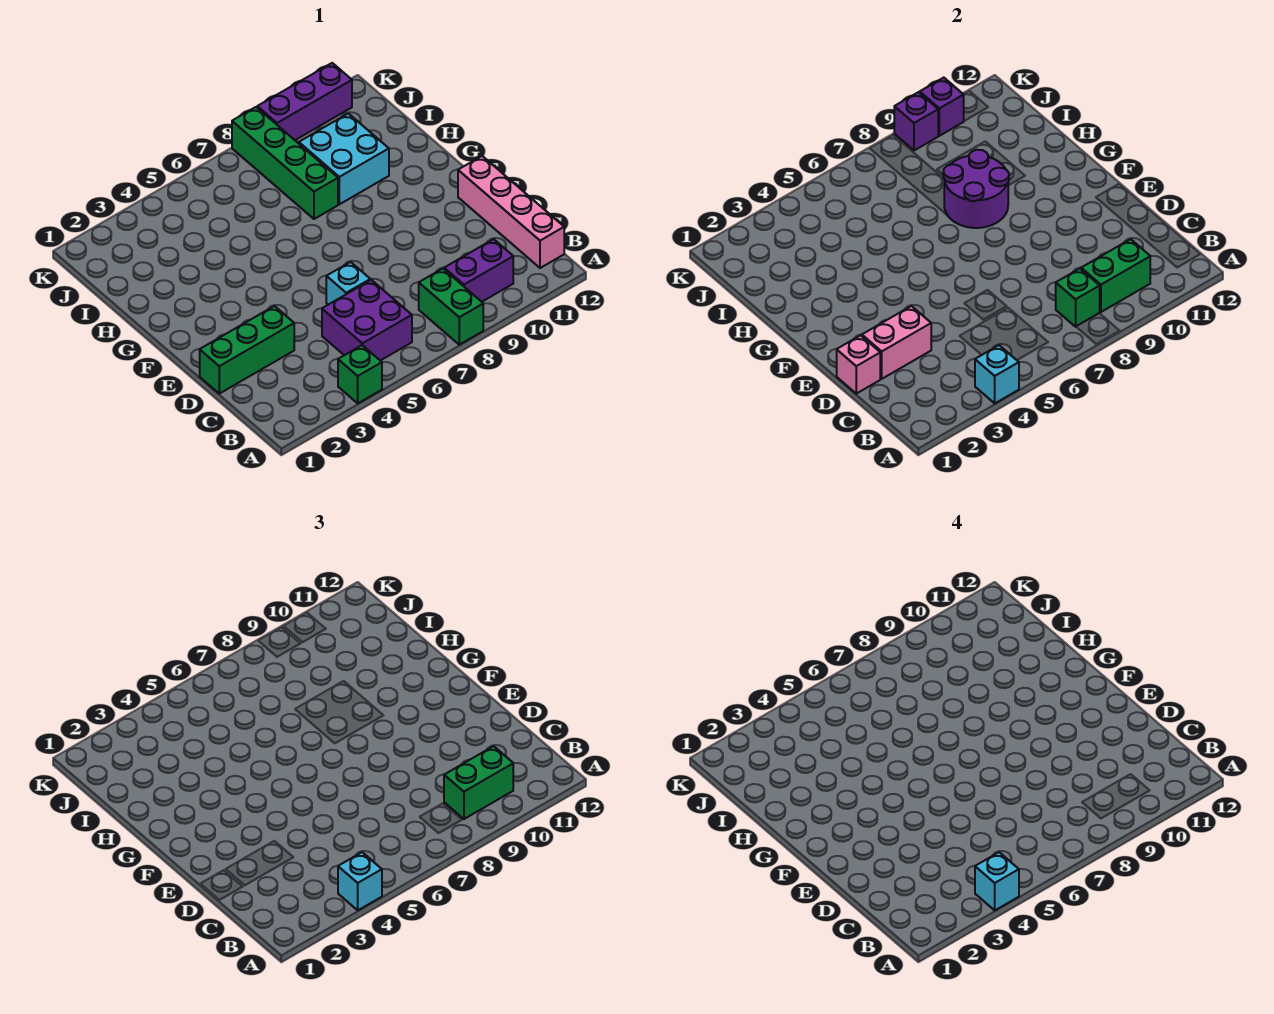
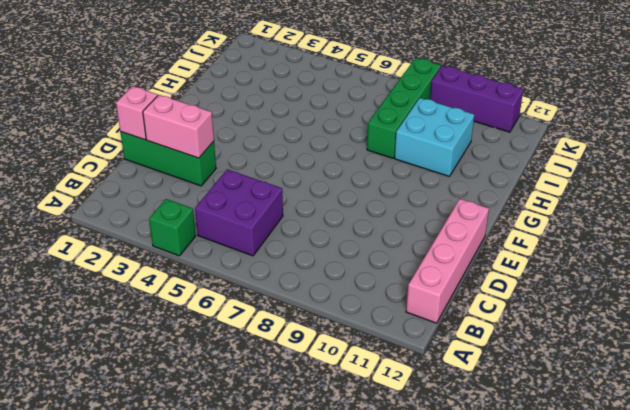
none -> green 1x2 brick [419,269,483,345]
none -> purple 1x2 brick [444,239,513,302]
none -> cyan 1x1 brick [326,262,370,305]

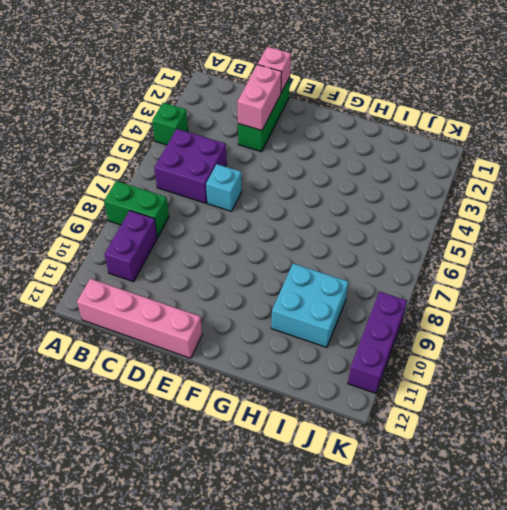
none -> green 1x4 brick [232,107,338,219]
none -> cyan 1x1 brick [975,345,1019,403]
none -> green 1x1 brick [1056,269,1100,327]

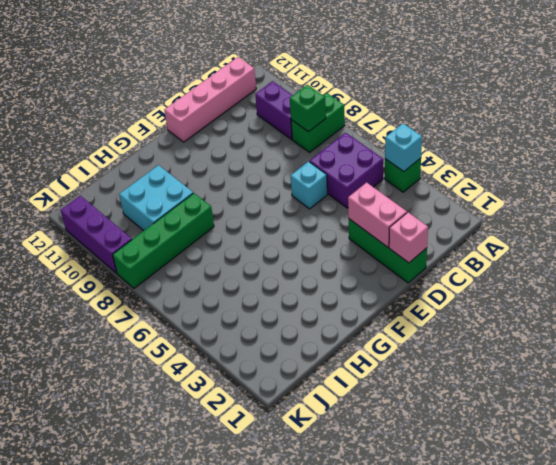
none -> green 1x2 brick [1081,239,1150,312]
none -> purple 2x2 round brick [943,150,1009,228]
none -> purple 1x1 brick [894,92,938,150]

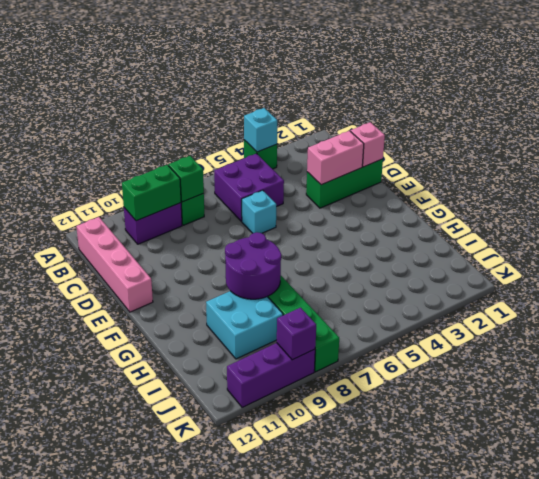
none -> purple 1x1 brick [920,78,964,136]
none -> cyan 1x1 brick [338,852,382,910]
none -> green 1x2 brick [444,746,513,819]

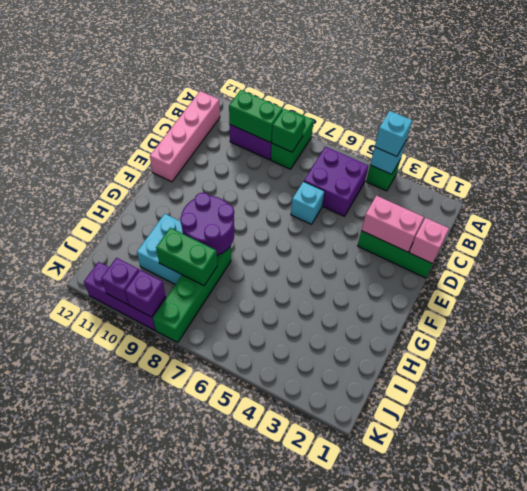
green 1x2 brick [156,228,217,286] -> green 1x2 brick moved to [444,746,513,819]
none -> cyan 1x1 brick [975,852,1019,910]

